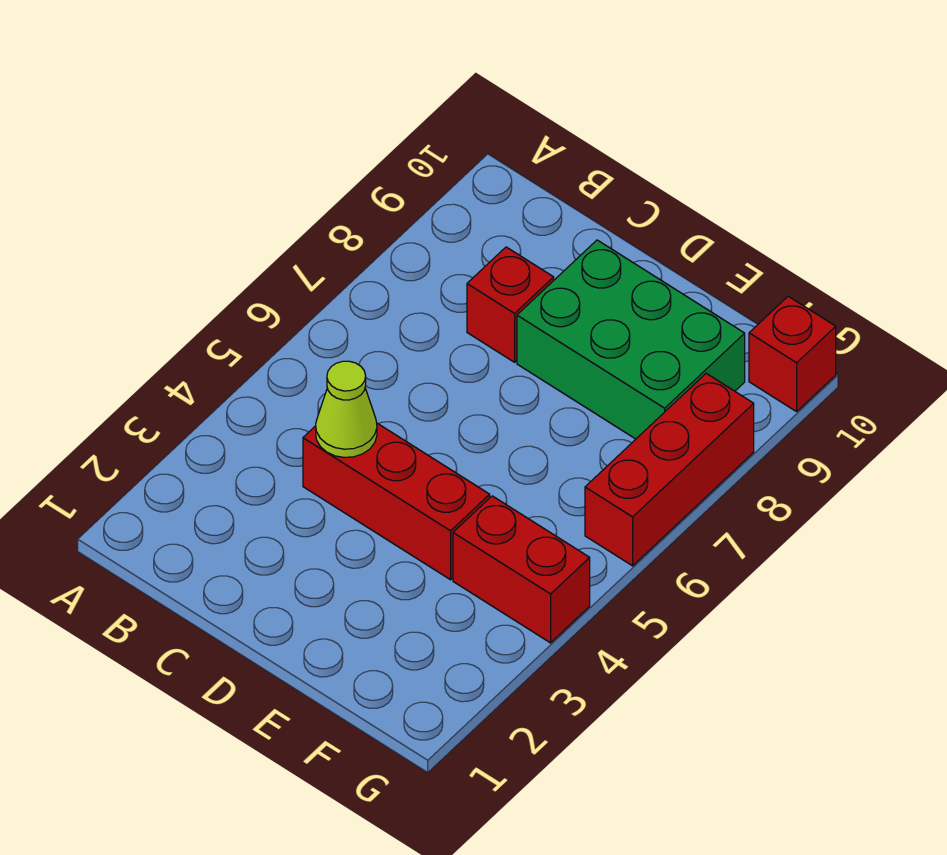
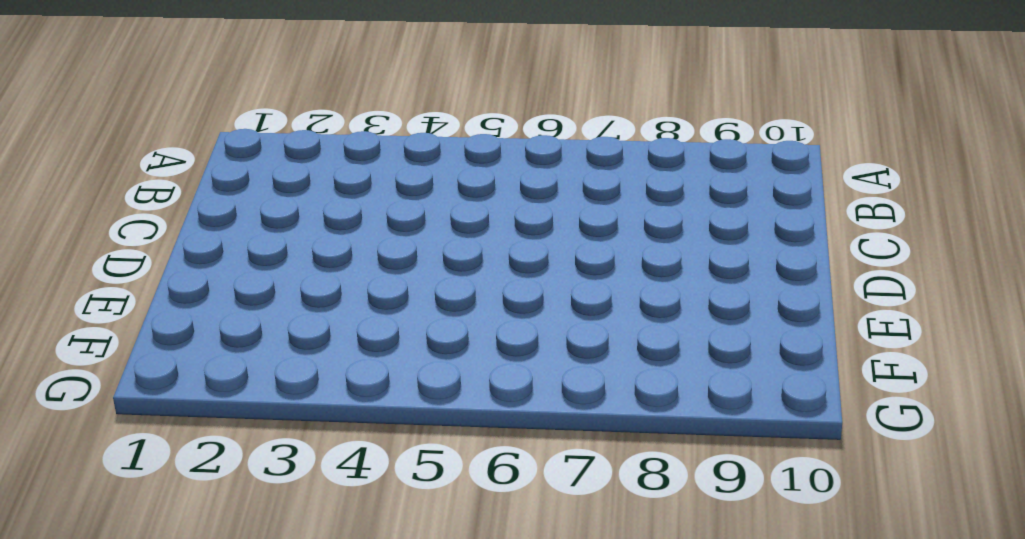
none -> red 1x3 brick [303,423,490,580]
none -> red 1x1 brick [467,247,554,362]

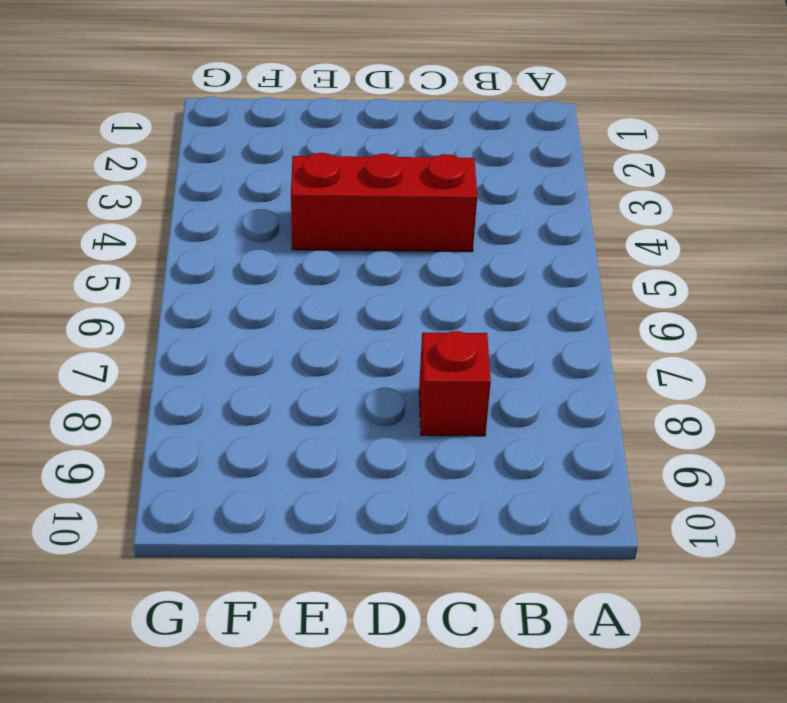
none -> green 2x3 brick [517,240,745,439]
none -> red 1x2 brick [453,496,590,643]

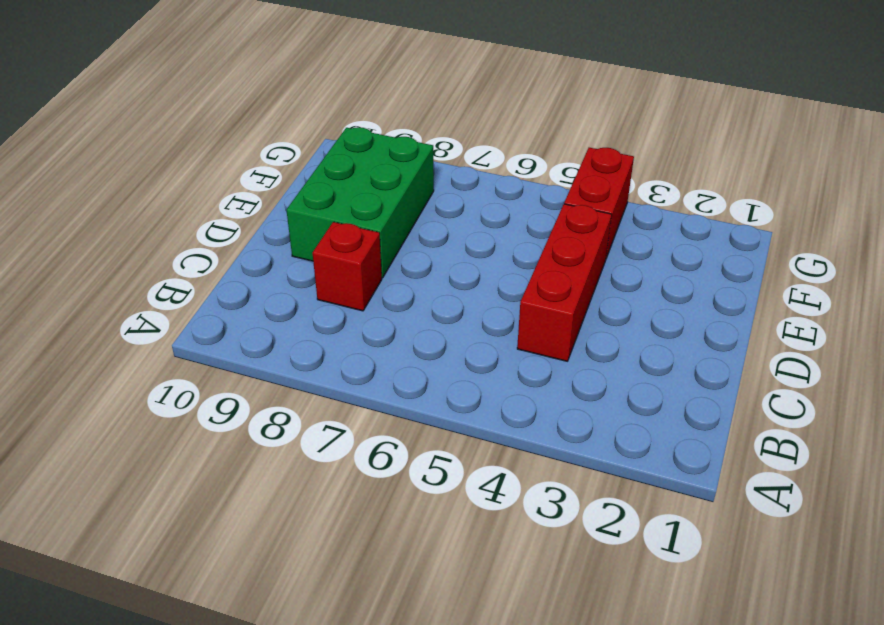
none -> red 1x3 brick [585,373,754,566]
none -> red 1x1 brick [749,296,836,412]

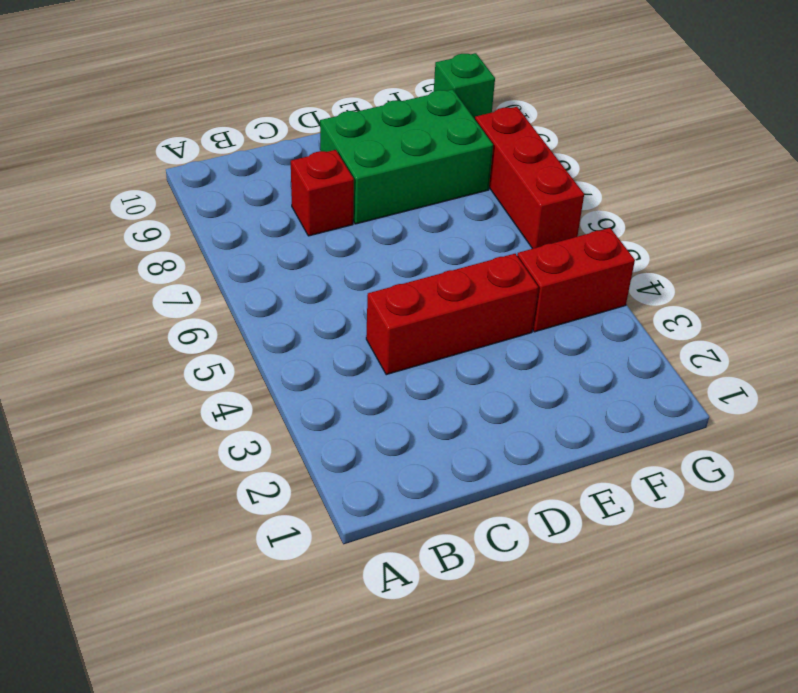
green 1x1 brick [434,53,495,119] -> red 1x1 brick [749,296,836,412]
none -> lime 1x1 cone [316,361,377,457]

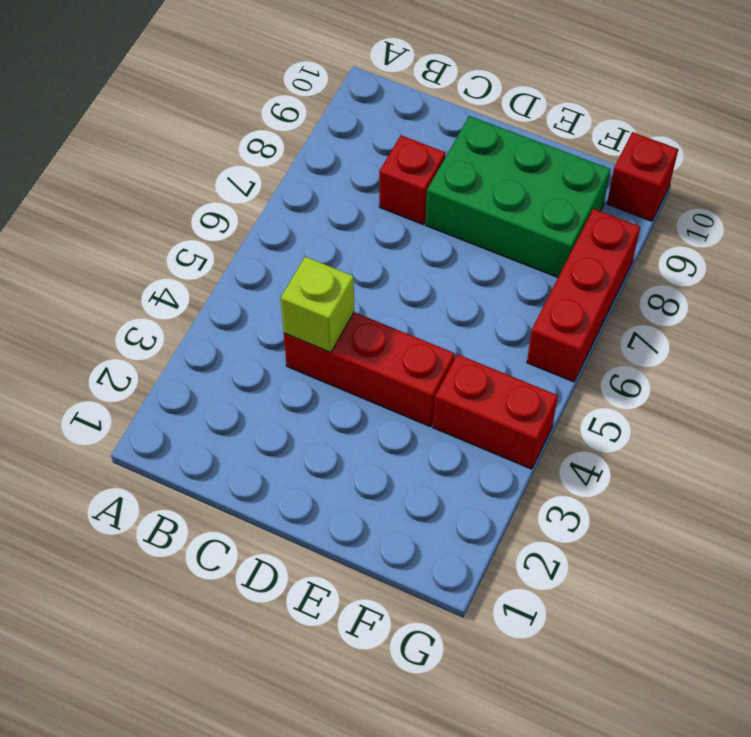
lime 1x1 brick [281,257,354,353] -> lime 1x1 cone [316,361,377,457]

